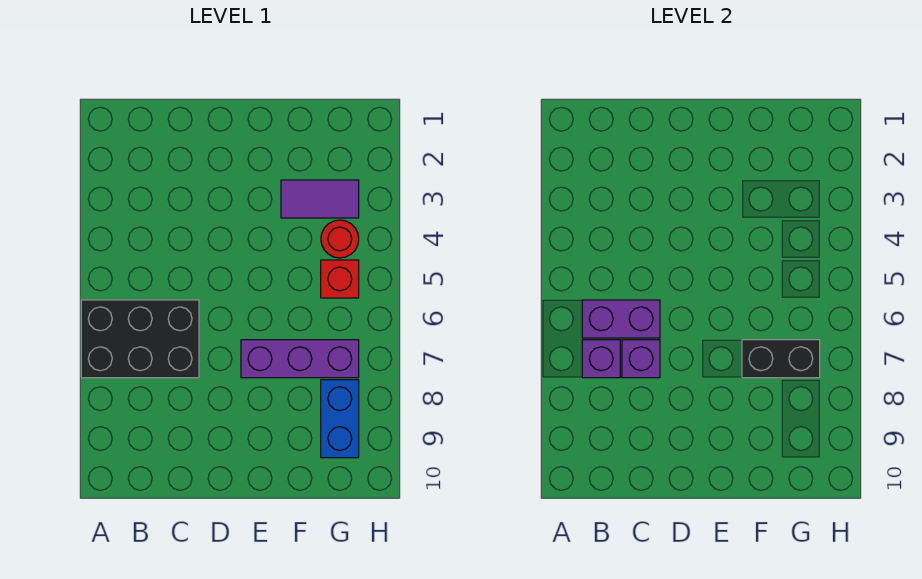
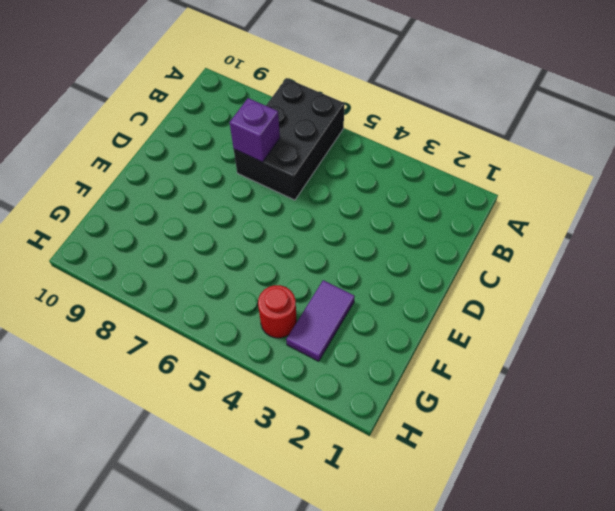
none -> purple 1x3 brick [241,340,359,378]
none -> red 1x1 brick [321,260,359,298]

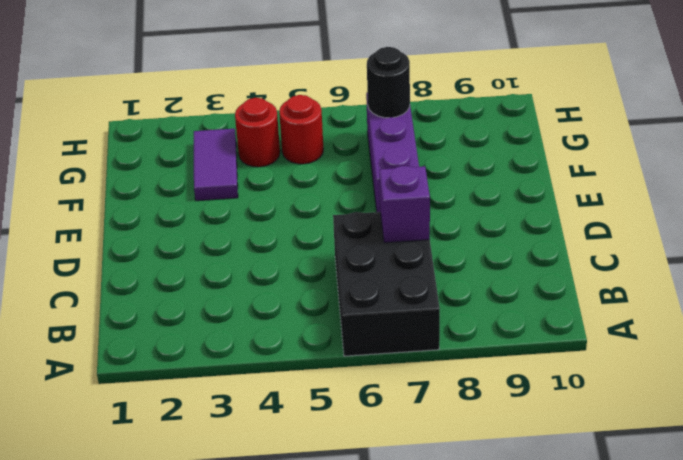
red 1x1 round brick [279,95,323,164] -> red 1x1 brick [321,260,359,298]
black 1x1 round brick [367,47,410,118] -> black 1x2 brick [742,340,820,378]
none -> blue 1x2 brick [321,380,359,458]
none -> purple 1x2 brick [582,300,660,338]

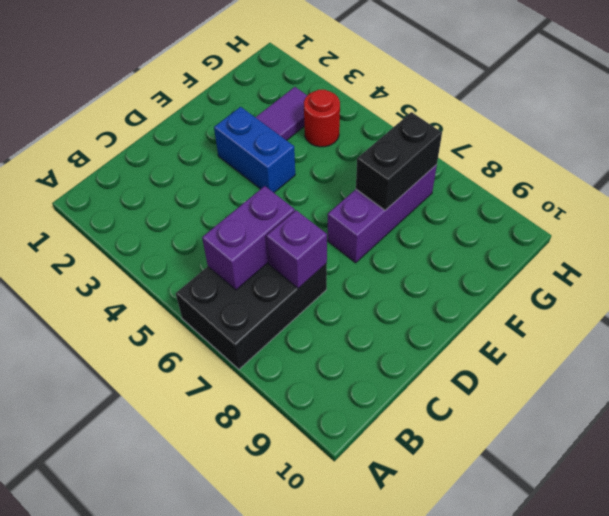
blue 1x2 brick [214,107,295,193] -> blue 1x2 brick moved to [321,380,359,458]
none -> red 1x1 brick [321,260,359,298]
none -> purple 1x1 brick [582,340,620,378]

